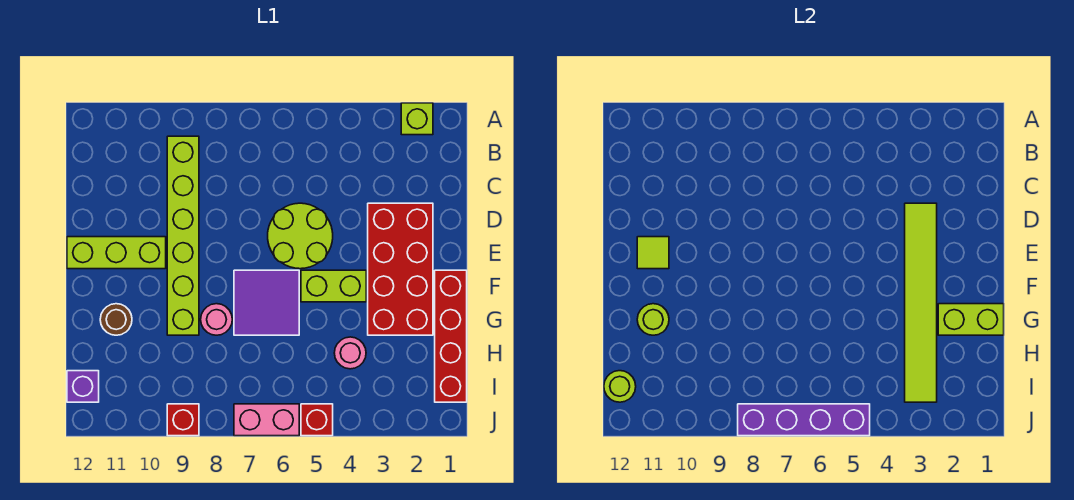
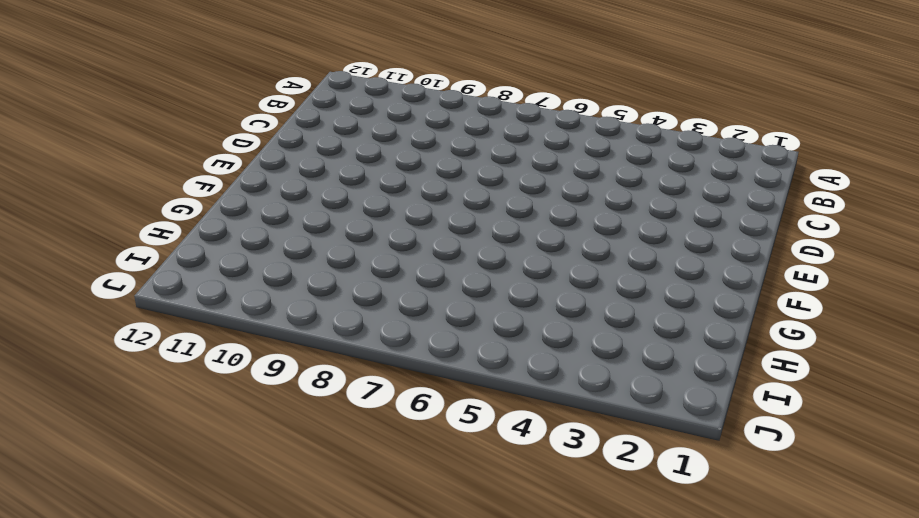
none -> lime 1x1 brick [401,103,433,135]
none -> lime 1x6 brick [167,136,199,335]
none -> red 2x4 brick [368,203,433,335]

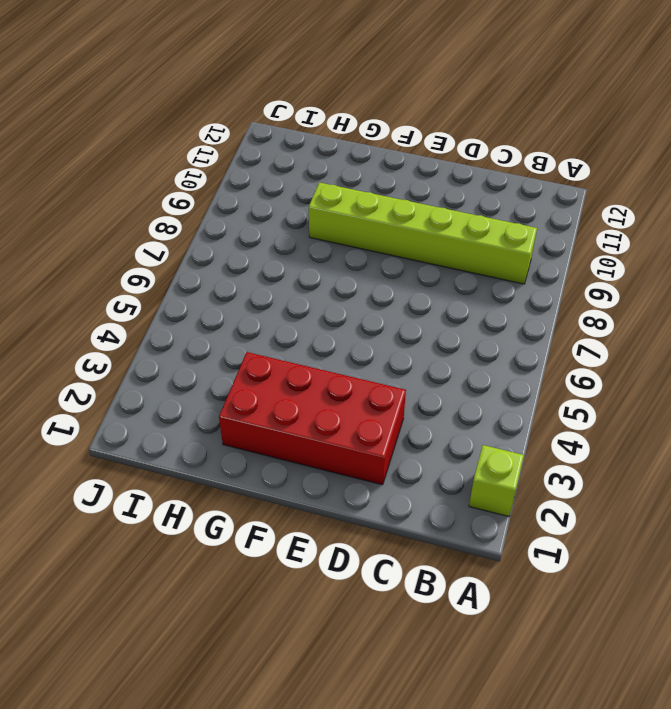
none -> lime 2x2 round brick [268,203,333,269]
none -> lime 1x3 brick [67,237,166,269]
none -> red 1x4 brick [435,270,467,402]

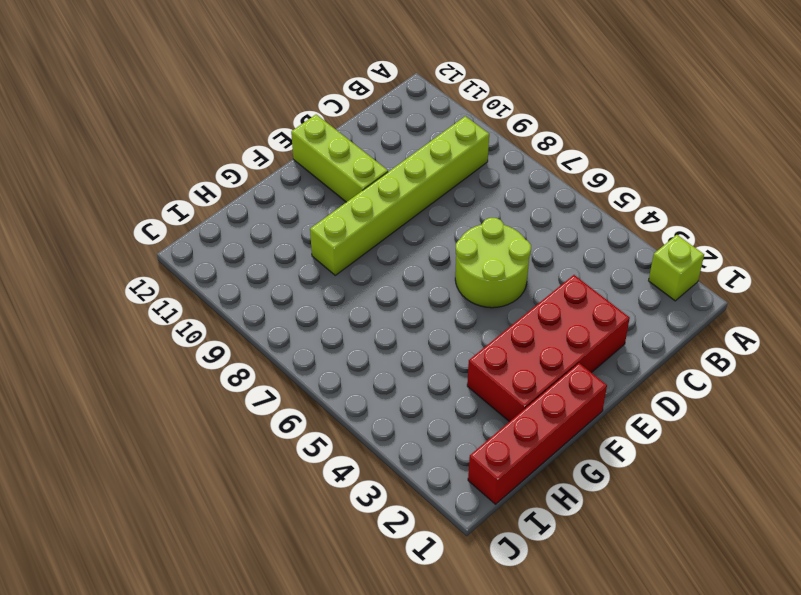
none -> lime 1x2 brick [301,270,366,302]
none -> purple 2x2 tile [234,270,299,335]
none -> pink 1x1 round brick [201,304,232,335]

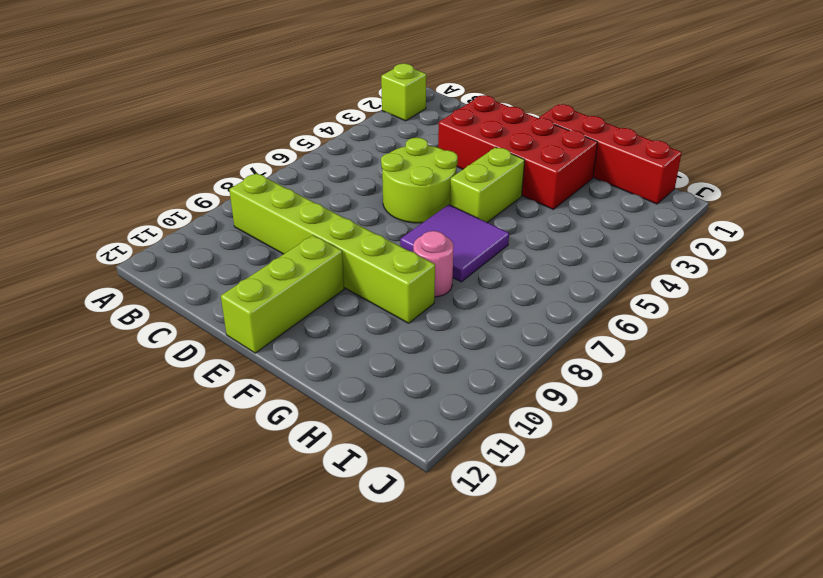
none -> brown 1x1 round brick [100,304,132,335]
none -> pink 1x1 round brick [334,337,366,369]
none -> purple 1x1 brick [67,371,99,402]

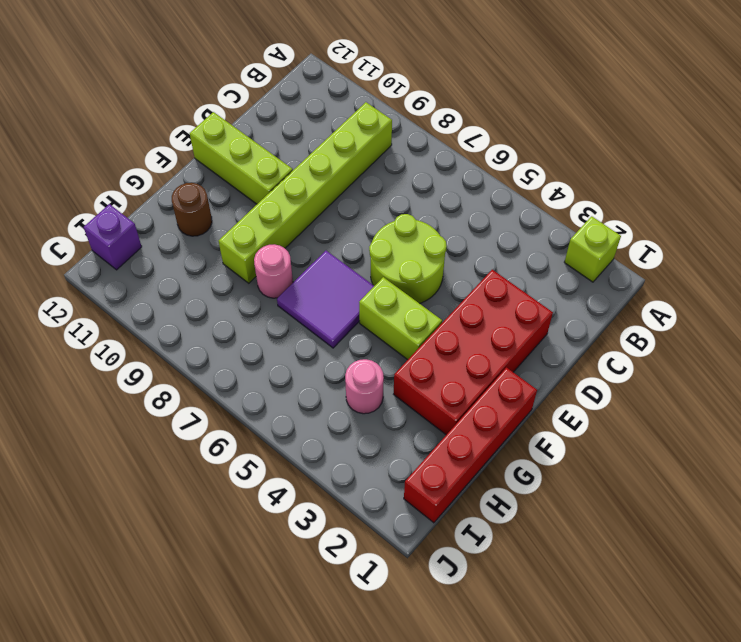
none -> red 1x1 brick [301,404,333,436]
none -> pink 1x2 brick [234,404,299,436]
none -> red 1x1 brick [167,404,199,436]

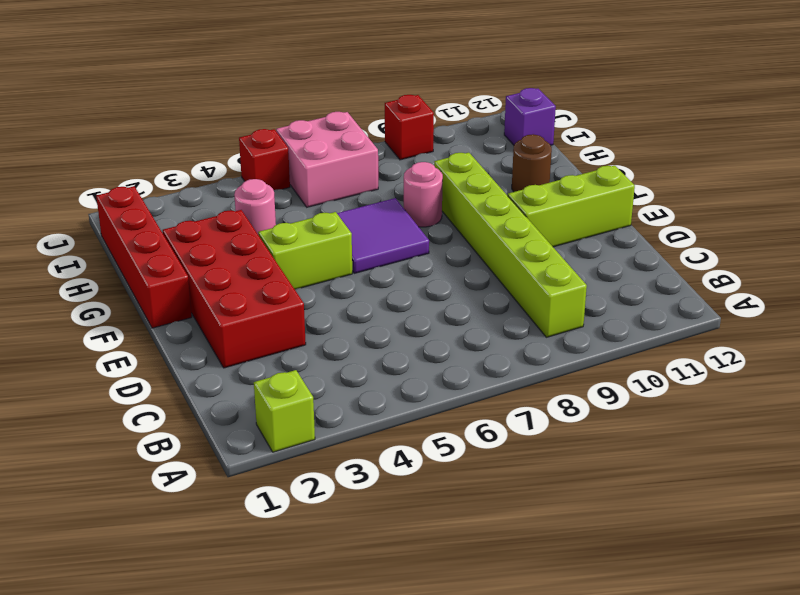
pink 2x2 brick [276,112,378,207] -> pink 1x2 brick [234,404,299,436]
none -> lime 2x2 round brick [268,203,333,269]
none -> lime 1x6 tile [905,203,937,402]
none -> lime 1x1 tile [637,237,669,269]

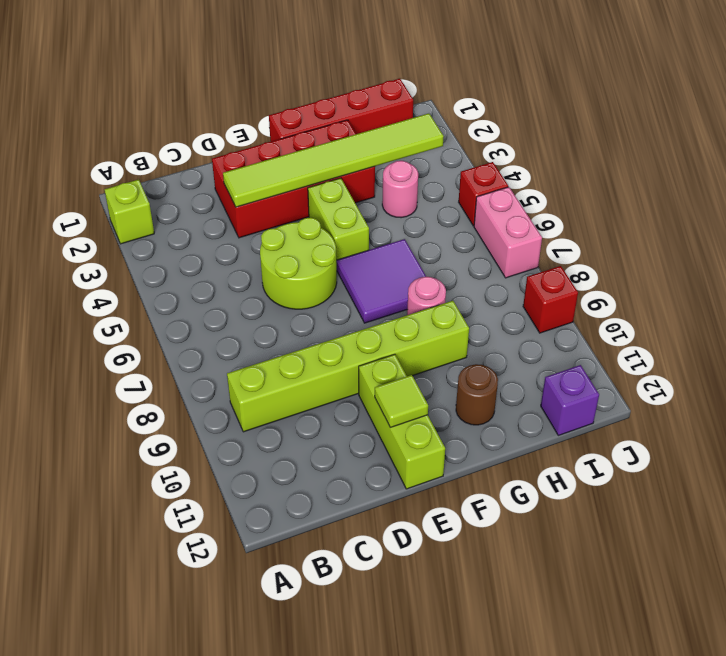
none -> lime 1x2 brick [938,304,1004,335]
none -> lime 1x1 round brick [637,304,669,335]
none -> lime 1x1 round brick [604,371,636,402]

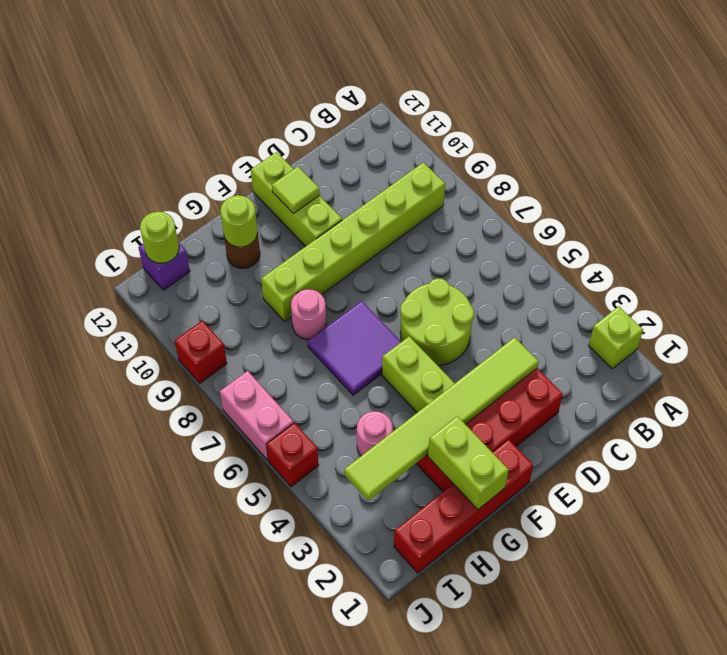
none -> purple 1x4 brick [738,404,870,436]

